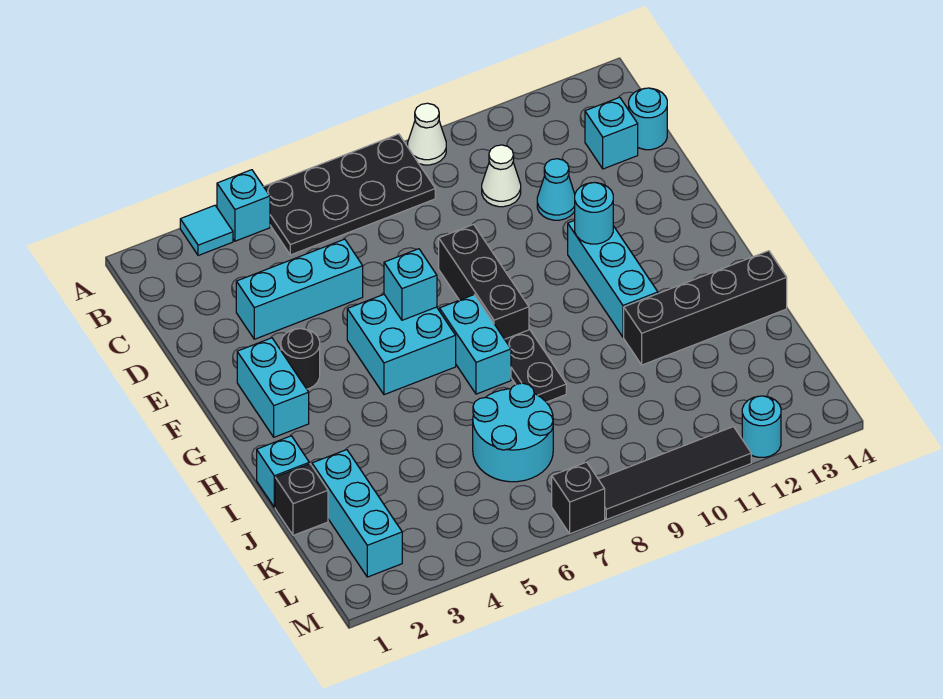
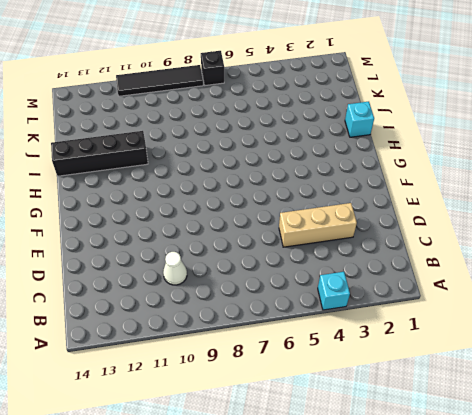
tan 1x3 brick [279,203,357,247] -> cyan 1x3 brick [236,239,363,339]
none -> cyan 1x1 tile [180,205,233,256]
none -> black 2x4 plate [264,134,435,255]
none -> white 1x1 cone [408,103,446,165]

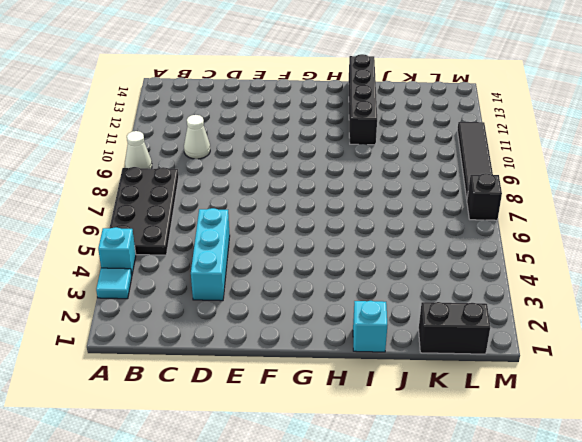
black 1x2 brick [419,302,490,354] -> none
none -> cyan 1x1 brick [585,97,638,169]
none -> cyan 1x1 round brick [629,88,667,150]
none -> cyan 1x1 cone [537,159,575,220]

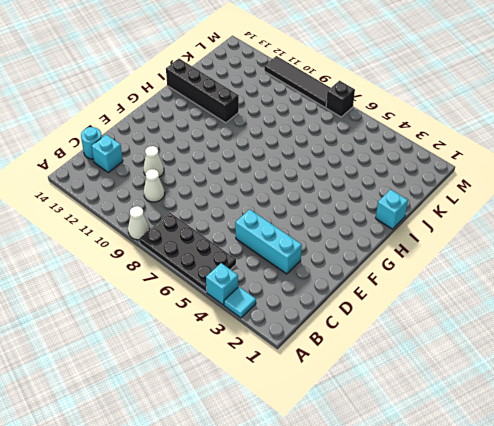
white 1x1 cone [144,146,164,177] -> cyan 1x1 cone [537,159,575,220]
none -> black 1x3 brick [439,224,529,339]
none -> cyan 1x2 brick [237,338,309,437]
none -> black 1x1 round brick [281,329,320,389]

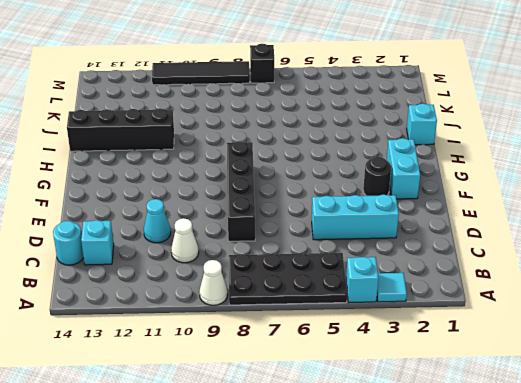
black 1x4 brick [227,141,255,241] -> black 1x3 brick [439,224,529,339]
none -> cyan 2x2 brick [347,295,456,395]
none -> cyan 1x3 brick [568,220,658,337]
none -> cyan 1x2 brick [440,295,511,394]

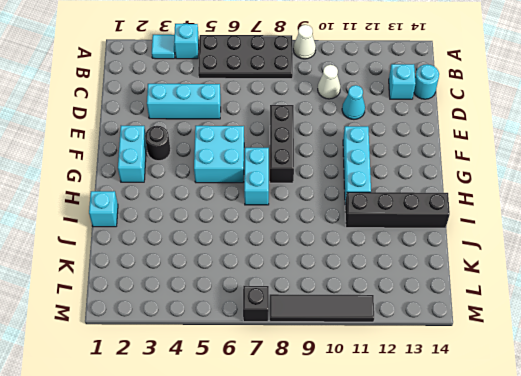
none -> black 1x2 plate [505,330,566,402]
none -> black 1x1 brick [275,464,328,535]
none -> cyan 1x3 brick [312,450,402,577]

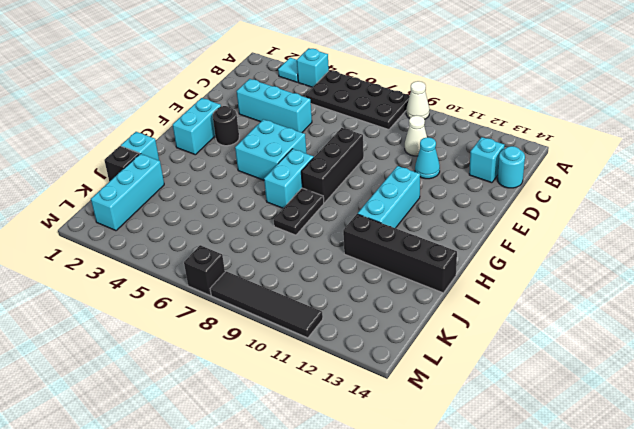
none -> cyan 2x2 round brick [473,383,553,482]
none -> cyan 1x1 round brick [742,396,781,457]
none -> cyan 1x1 brick [384,249,437,320]

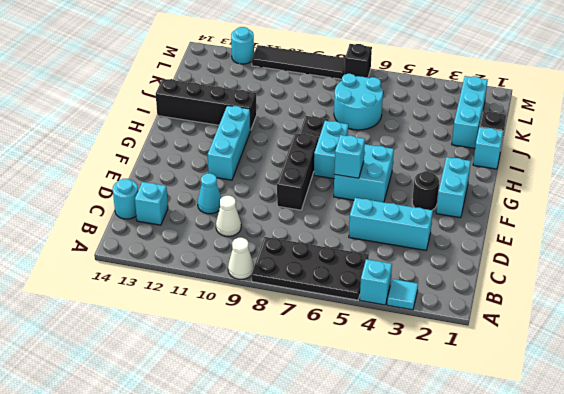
none -> cyan 1x1 round brick [575,182,613,244]

